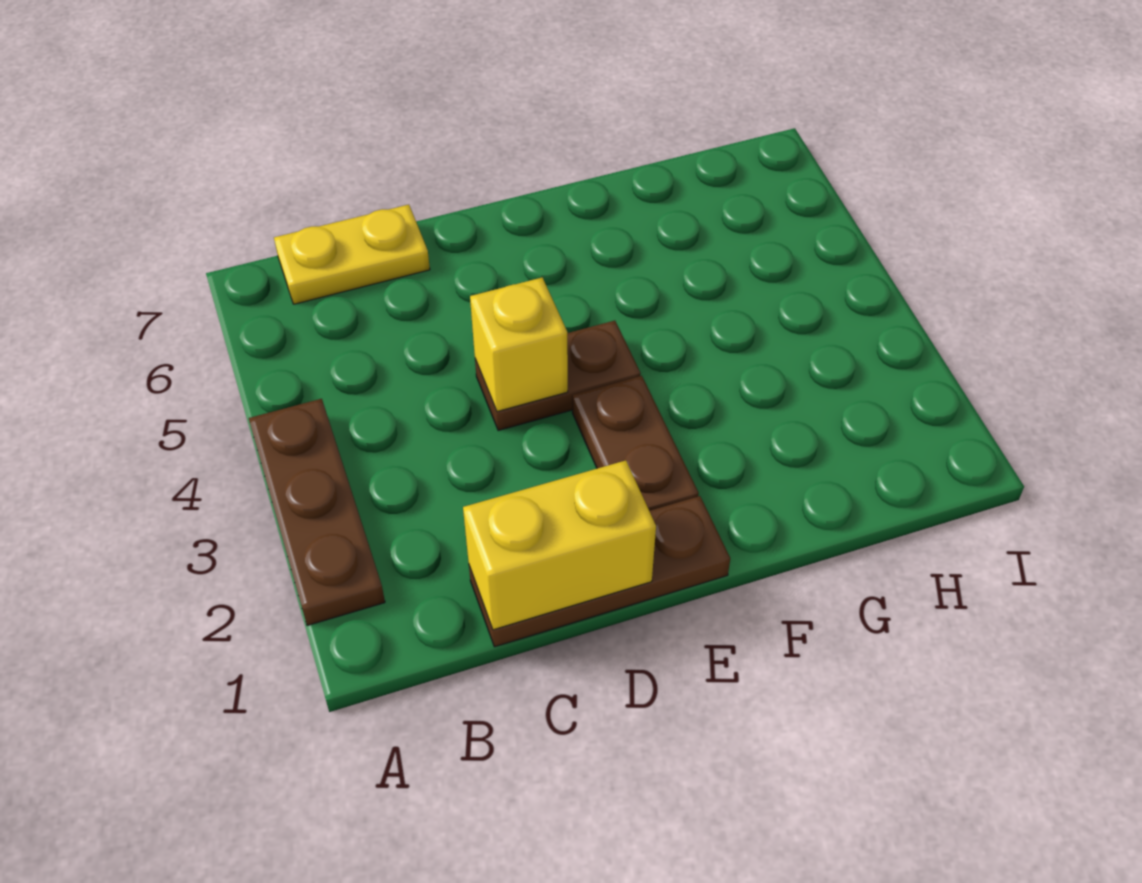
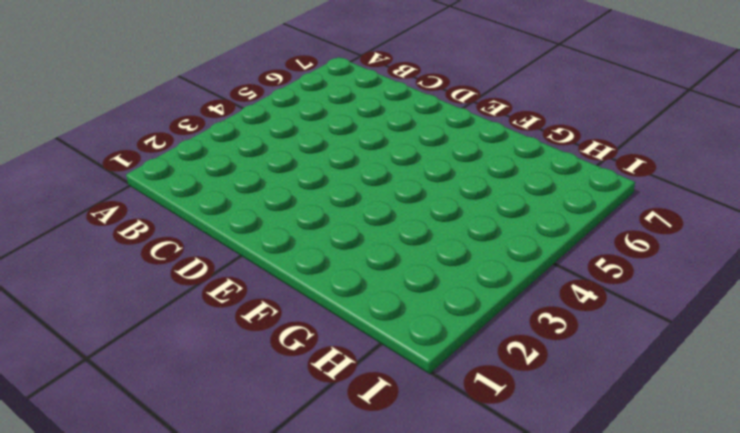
none -> brown 1x3 plate [249,399,385,626]
none -> yellow 1x2 plate [274,205,430,304]

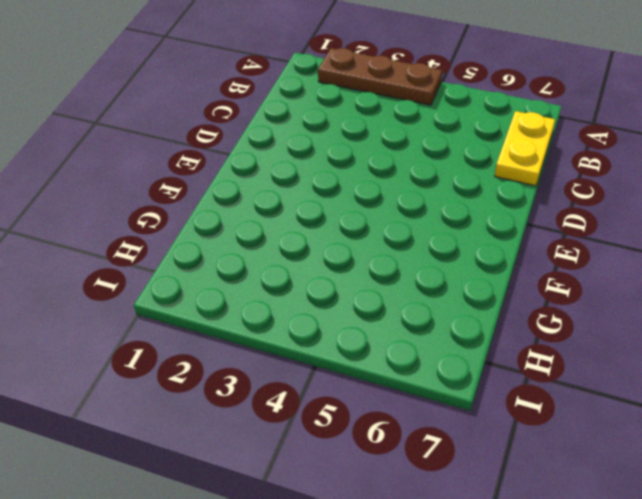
none -> brown 1x3 plate [469,496,730,647]
none -> brown 1x2 plate [475,321,641,431]

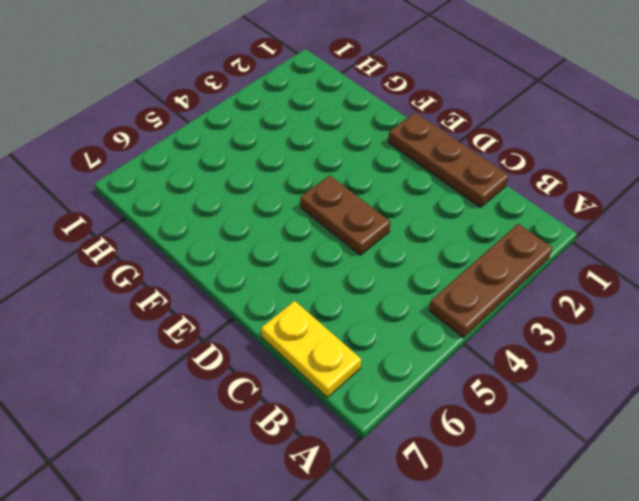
none -> brown 1x2 plate [572,376,699,511]
none -> yellow 1x2 brick [463,460,656,630]

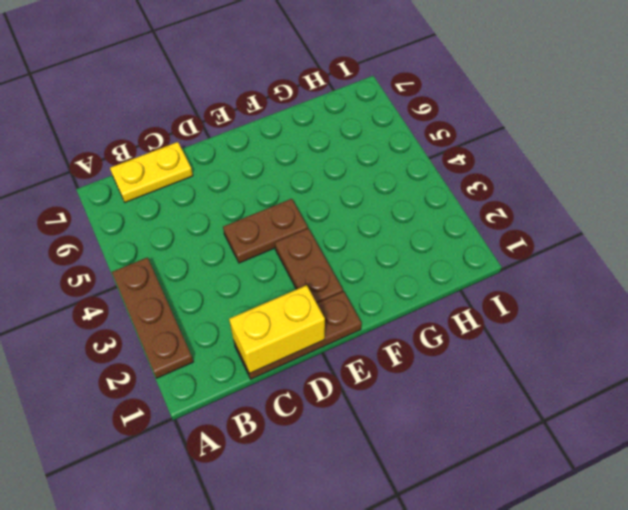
none -> yellow 1x1 brick [470,278,568,412]

